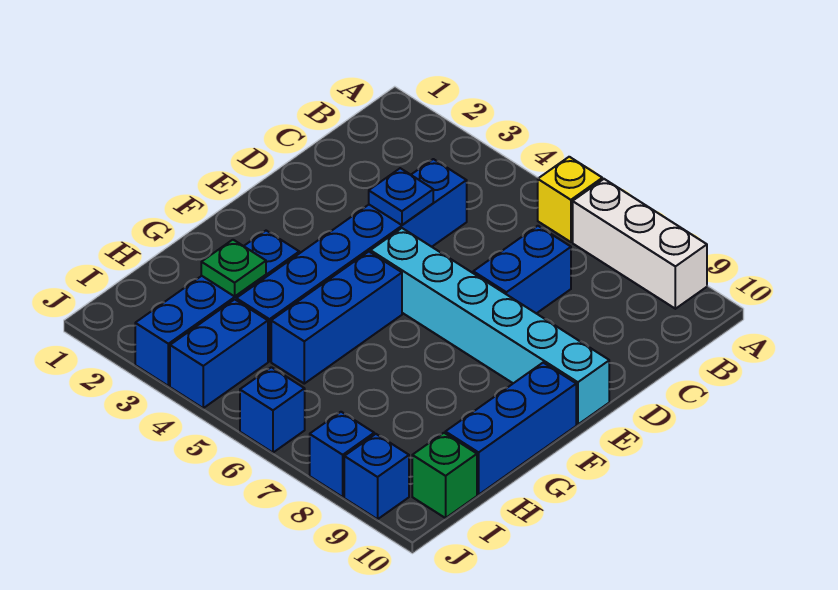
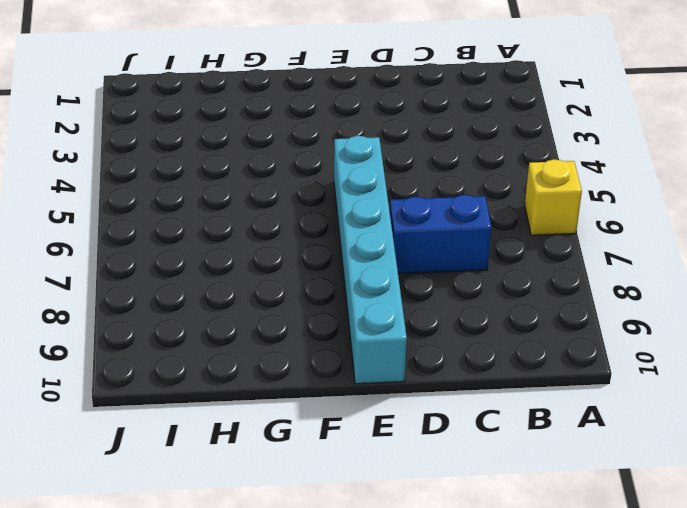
none -> white 1x3 brick [573,179,707,309]
none -> blue 1x6 brick [236,159,467,361]
none -> blue 1x3 brick [271,252,402,384]

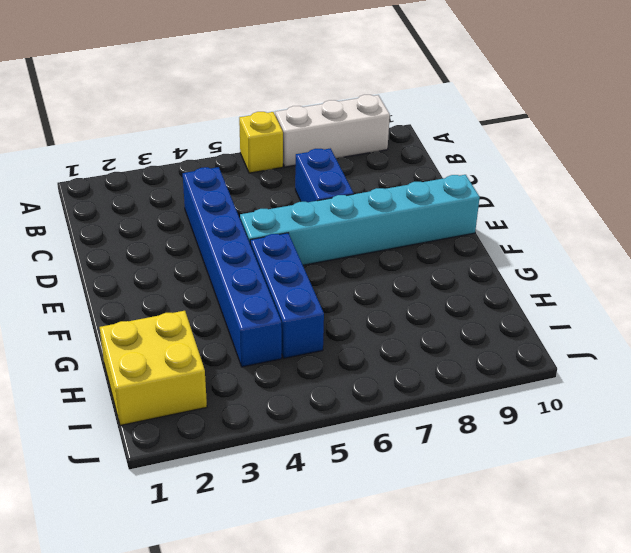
yellow 2x2 brick [100,311,207,426] -> none
none -> blue 1x3 brick [445,363,576,495]
none -> blue 1x4 brick [135,231,299,386]
none -> blue 1x2 brick [170,299,268,408]

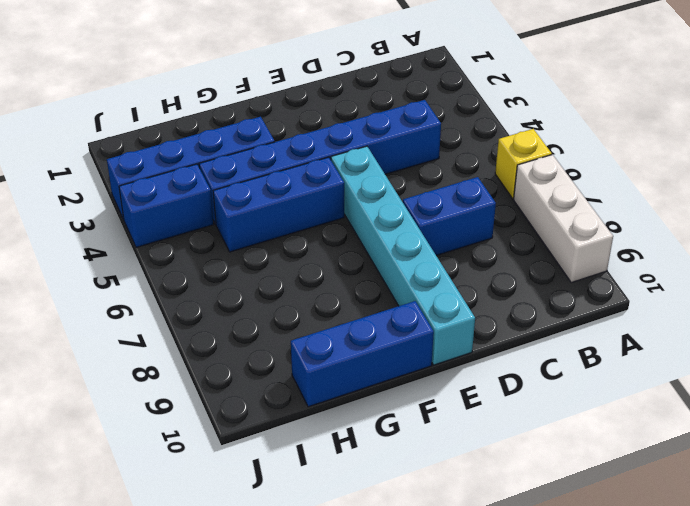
none -> green 1x1 brick [412,433,477,518]
none -> blue 1x1 brick [240,367,305,453]
none -> blue 1x1 brick [310,412,374,497]

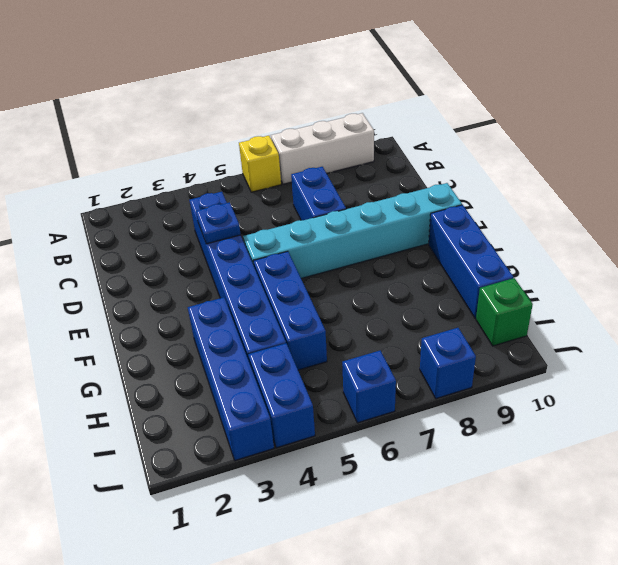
none -> blue 1x1 brick [344,434,409,519]
none -> green 1x1 plate [201,240,266,296]

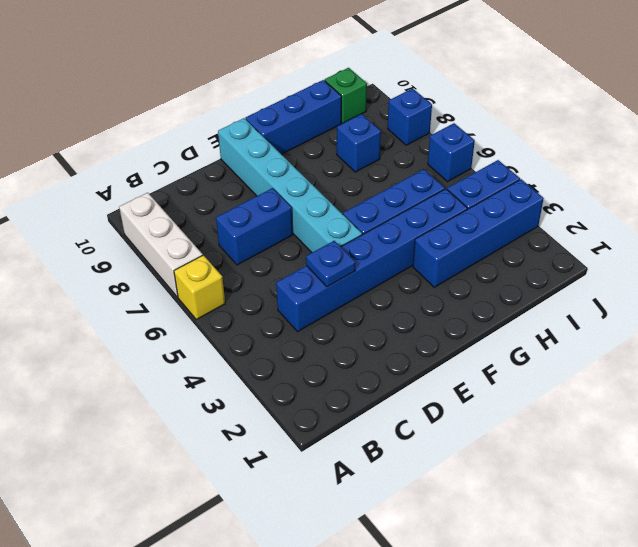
blue 1x1 brick [337,114,381,172] -> blue 1x1 brick moved to [344,434,409,519]
none -> green 1x1 plate [201,240,266,296]

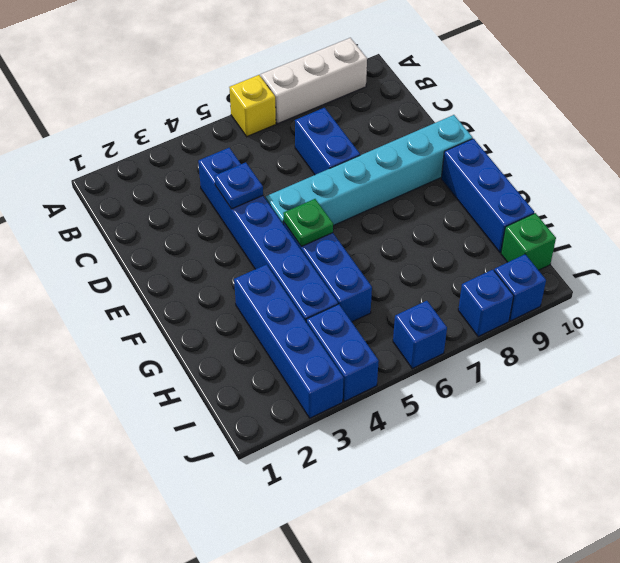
green 1x1 plate [283,199,333,247] -> green 1x1 plate moved to [201,240,266,296]

